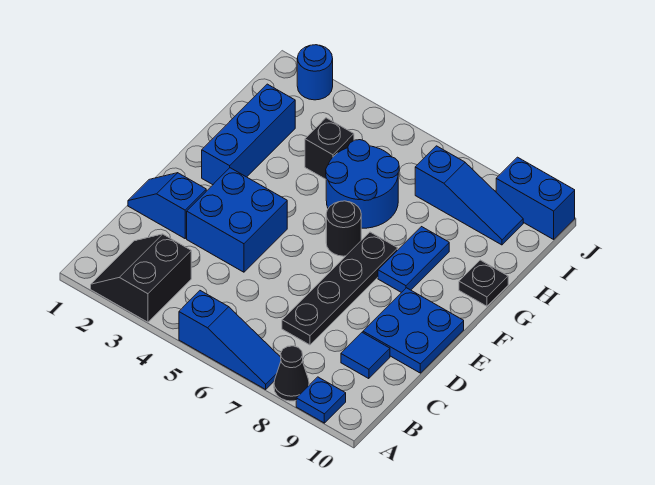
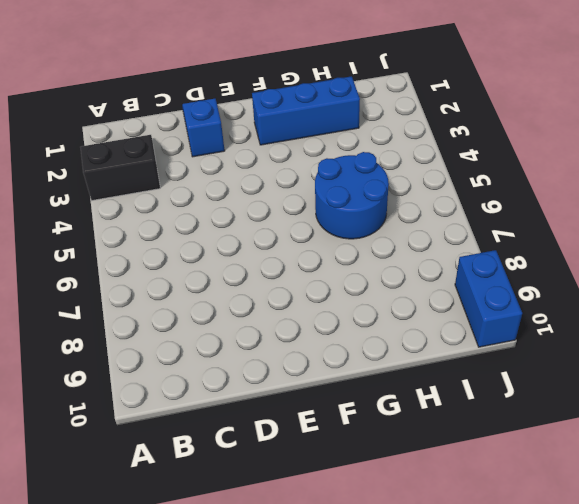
none -> blue 1x3 slope [179,291,281,389]
none -> black 1x1 cone [274,346,309,401]
none -> blue 1x1 plate [296,377,346,423]

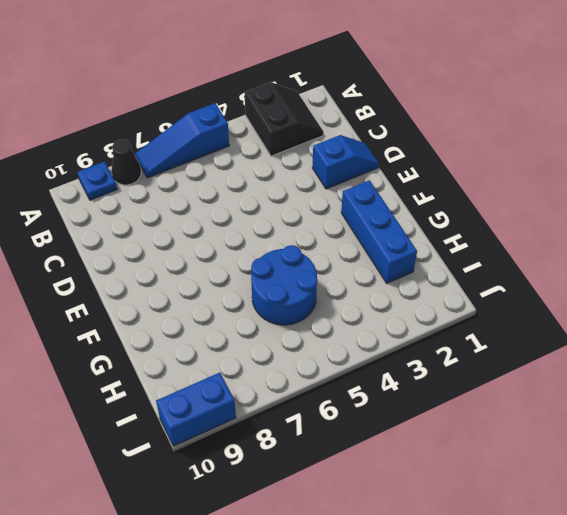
none -> black 1x4 plate [282,232,398,345]
none -> blue 1x1 tile [341,333,390,379]
none -> blue 2x2 brick [187,168,287,272]

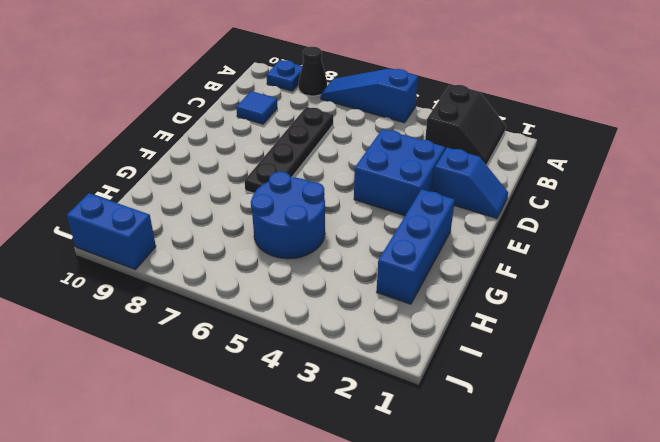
none -> blue 2x2 plate [363,288,464,373]
none -> black 1x1 round brick [326,201,361,256]
none -> blue 1x2 plate [378,227,449,293]

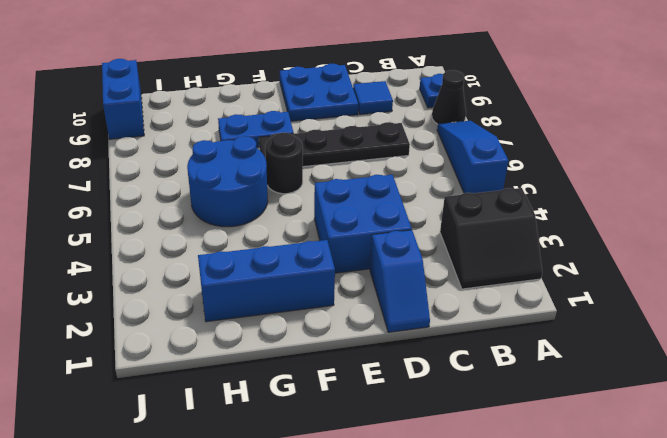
none -> black 1x1 plate [459,260,508,306]
none -> black 1x1 brick [305,118,354,179]
none -> blue 1x3 slope [415,146,523,245]

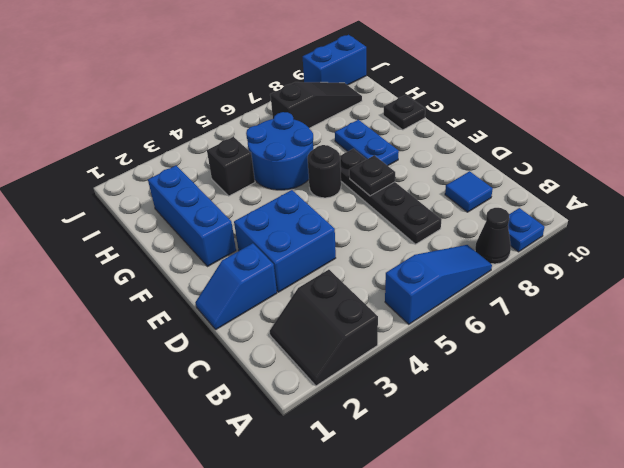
black 1x1 plate [349,155,395,196] -> none
black 1x3 slope [270,82,362,128] -> blue 1x3 slope [415,146,523,245]
none -> blue 2x2 plate [363,288,464,373]
none -> blue 1x1 round brick [297,45,333,100]

